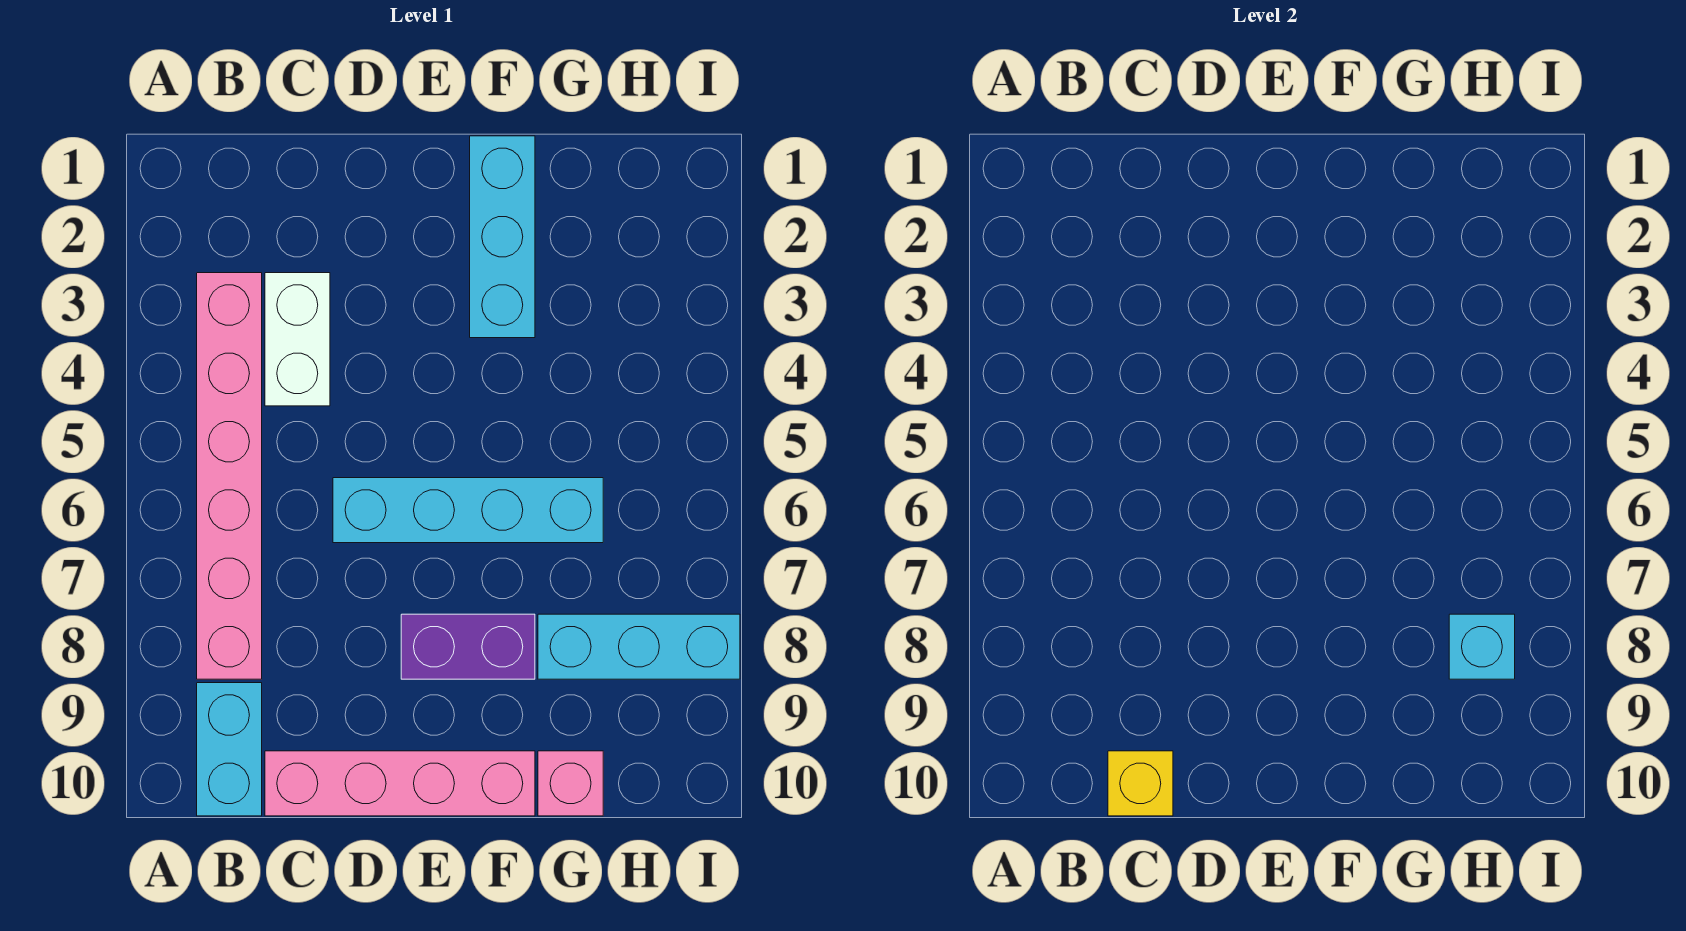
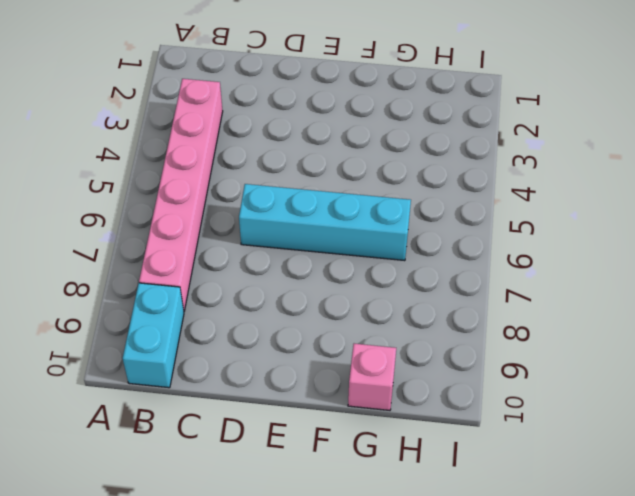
none -> white 1x2 brick [265,273,330,406]
none -> pink 1x4 brick [265,751,535,816]

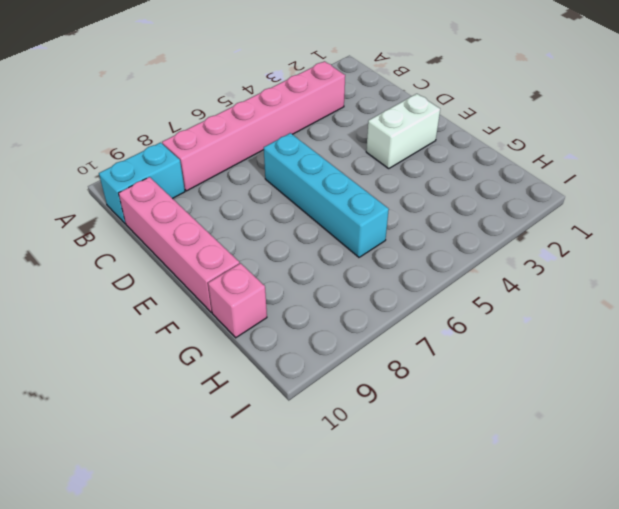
white 1x2 brick [366,94,440,168] -> white 1x2 brick moved to [265,273,330,406]
none -> purple 1x2 brick [401,614,535,679]
none -> cyan 1x3 brick [470,136,535,338]

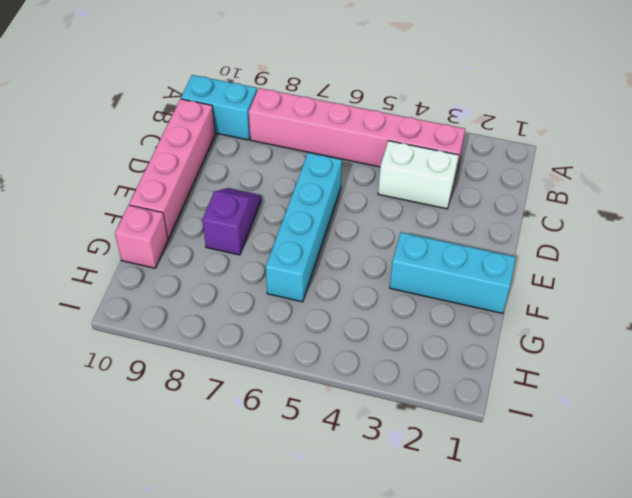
purple 1x2 slope [202,188,261,255] -> purple 1x2 brick [401,614,535,679]
none -> cyan 1x3 brick [538,614,740,679]
none -> yellow 1x1 brick [1108,751,1173,816]

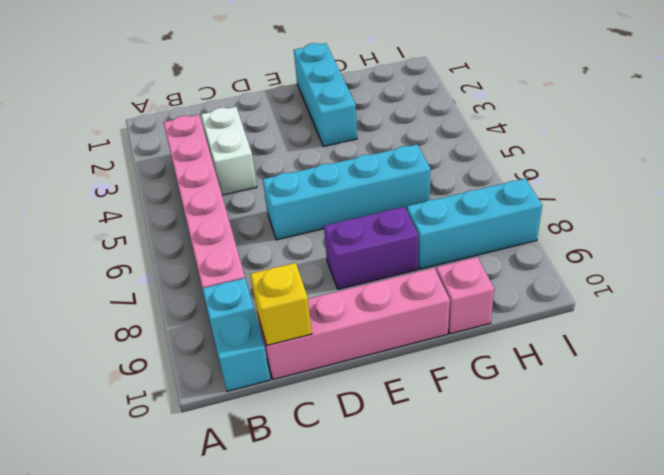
none -> cyan 1x1 brick [1449,614,1515,679]

